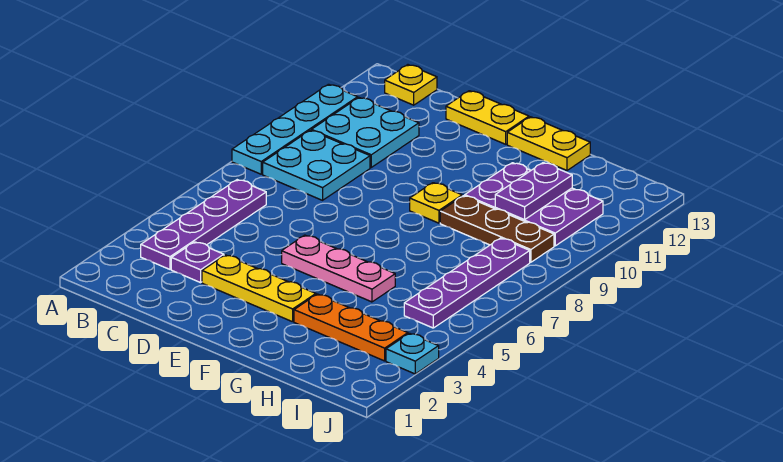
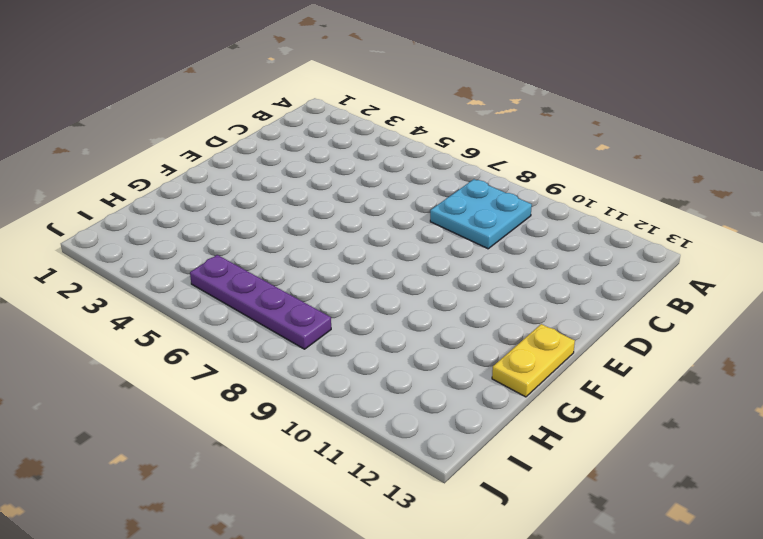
none -> cyan 1x4 plate [232,84,358,174]
none -> purple 1x4 plate [141,180,266,269]
none -> cyan 2x2 plate [311,98,419,167]

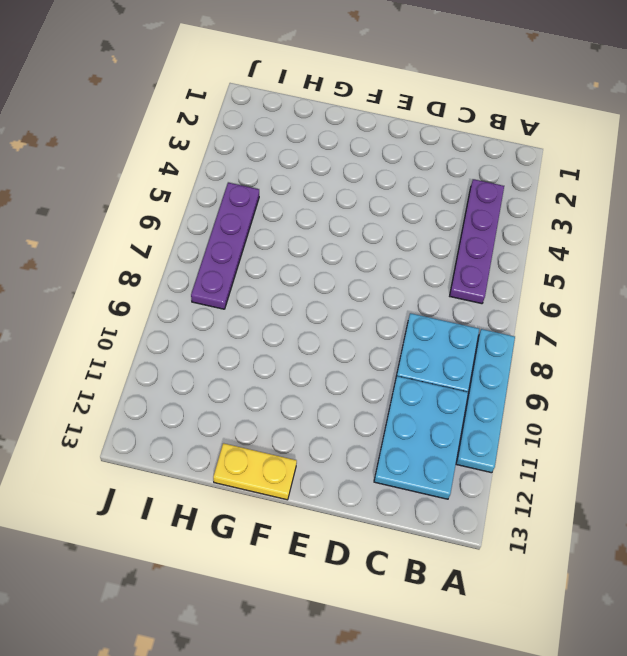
cyan 2x3 plate [374,376,468,499] -> cyan 2x2 plate [311,98,419,167]
none -> yellow 1x1 plate [385,65,437,105]
none -> purple 1x1 plate [171,242,224,283]
none -> yellow 1x3 plate [202,255,316,322]

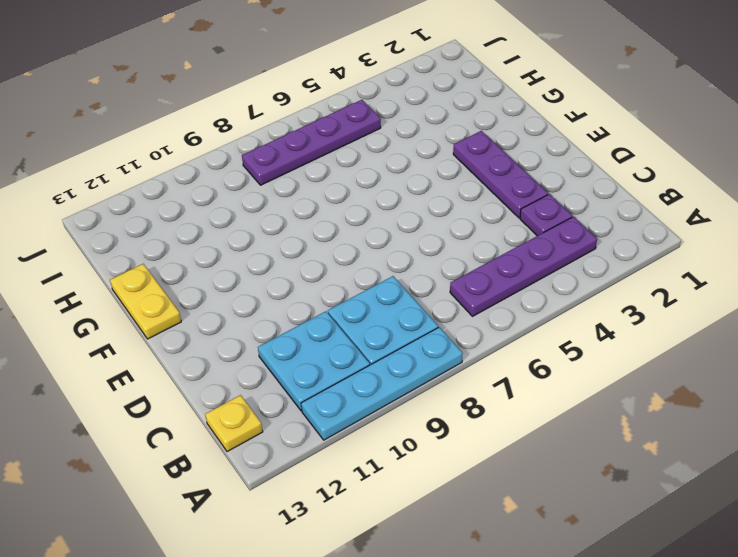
purple 1x3 plate [453,131,548,218] -> yellow 1x3 plate [202,255,316,322]
none -> yellow 1x2 plate [446,91,529,144]
none -> pink 1x3 plate [282,235,395,302]
none -> yellow 1x1 plate [410,183,462,223]

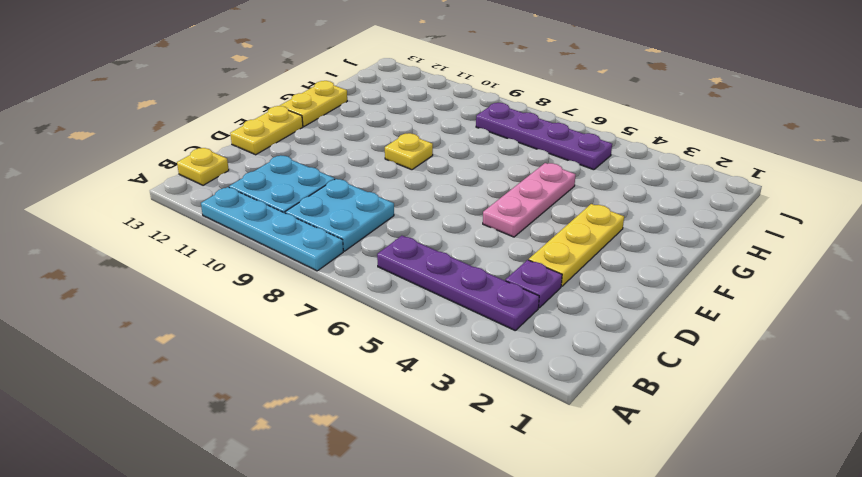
none -> orange 1x3 plate [294,294,408,361]
none -> brown 1x3 plate [440,196,554,262]
none -> purple 2x3 plate [465,163,603,246]

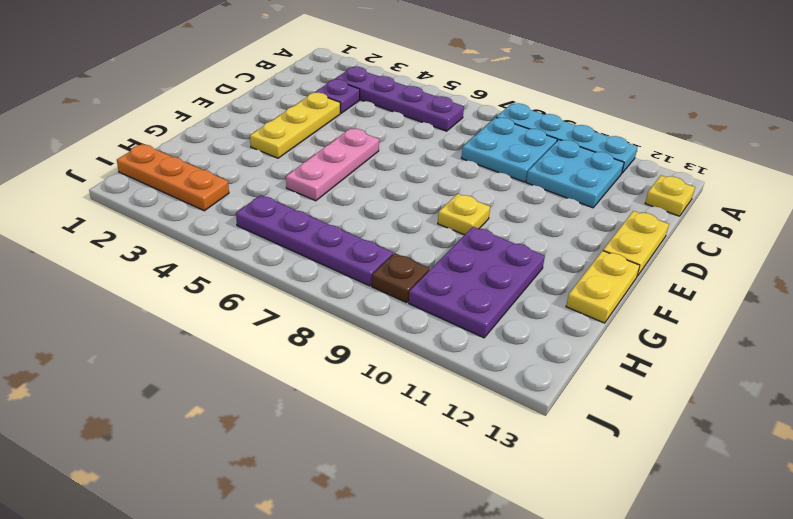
orange 1x3 plate [117,144,229,211] -> orange 1x3 plate turned to [294,294,408,361]
brown 1x1 plate [372,253,429,303] -> brown 1x3 plate [440,196,554,262]
none -> cyan 1x1 plate [386,333,439,374]
none -> purple 1x2 plate [495,163,572,220]

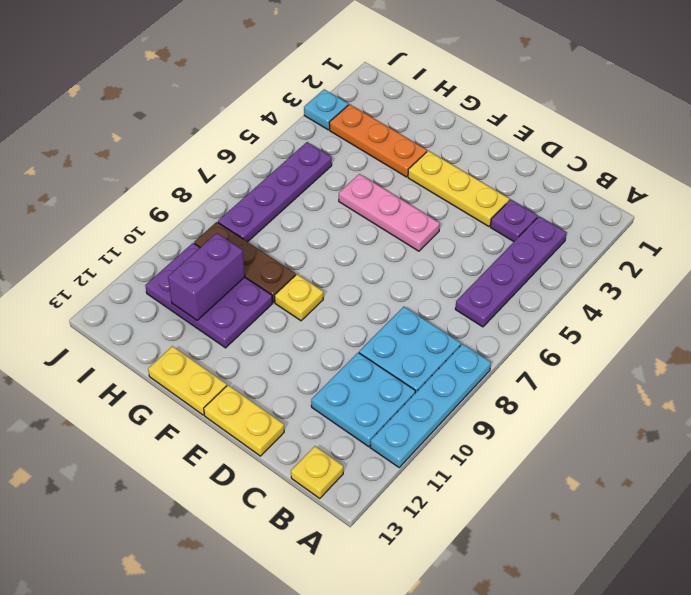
purple 1x2 brick [168,233,245,320] -> purple 1x2 plate [495,163,572,220]

